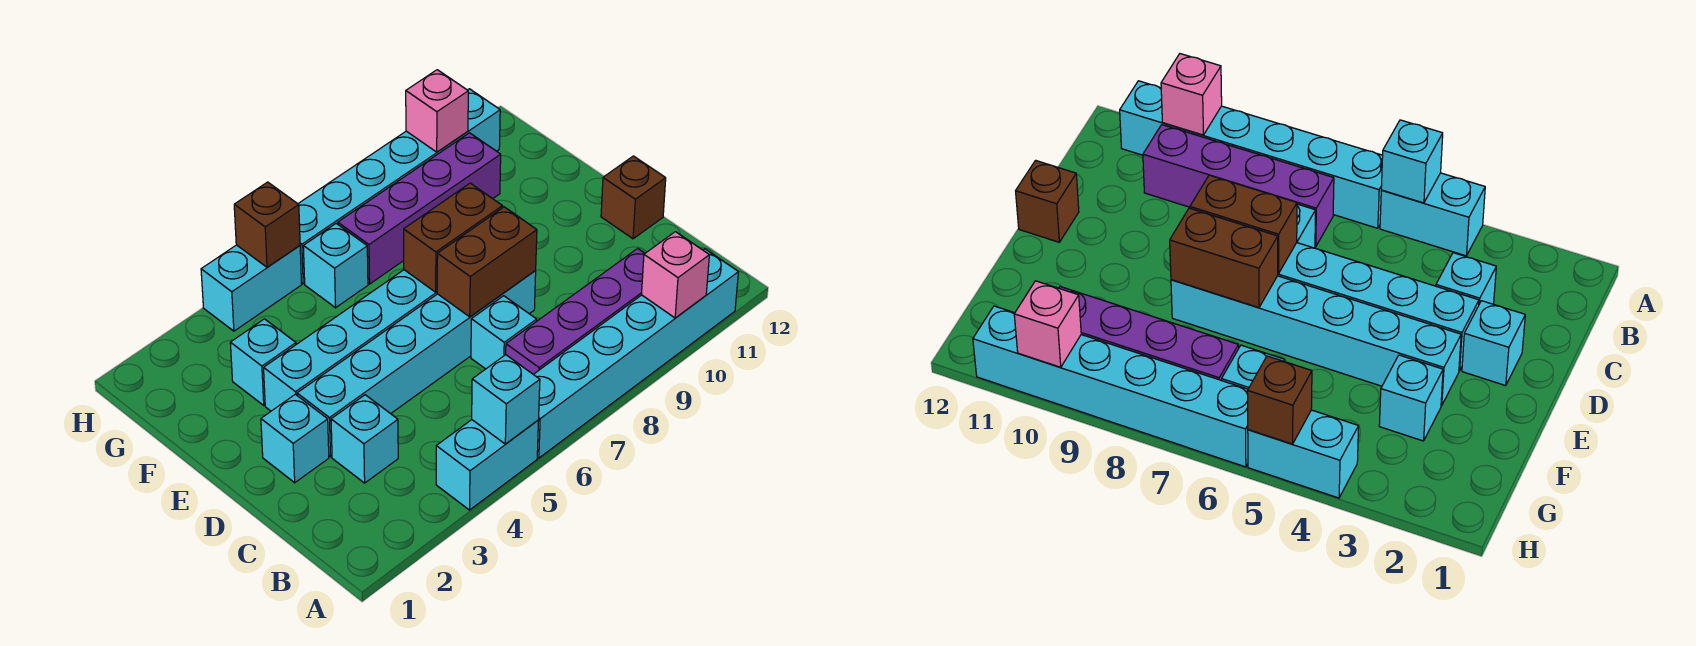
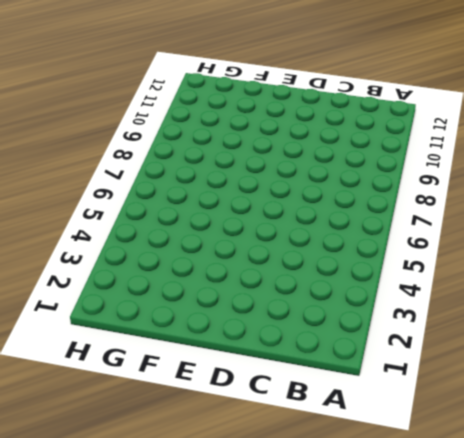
none -> cyan 1x2 brick [436,420,539,510]
none -> cyan 1x6 brick [533,249,738,458]
none -> purple 1x4 brick [506,248,645,374]

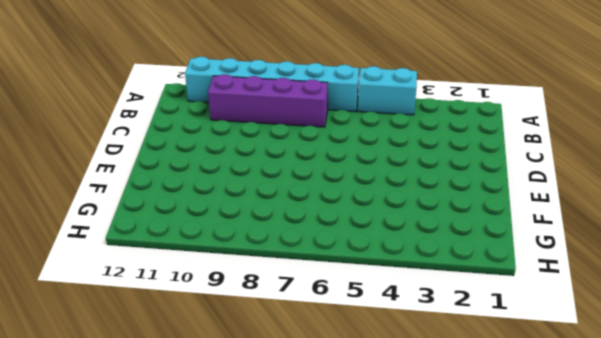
none -> cyan 1x1 brick [331,395,398,483]
none -> cyan 1x1 brick [471,296,537,369]
none -> cyan 1x1 brick [261,394,329,483]

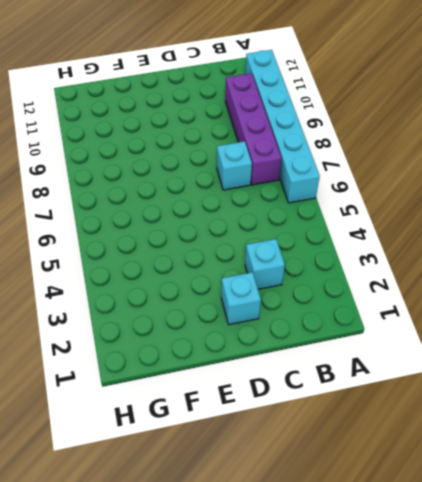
none -> cyan 1x2 brick [436,420,539,510]
none -> cyan 1x6 brick [297,270,536,457]
none -> brown 1x1 brick [601,156,666,239]

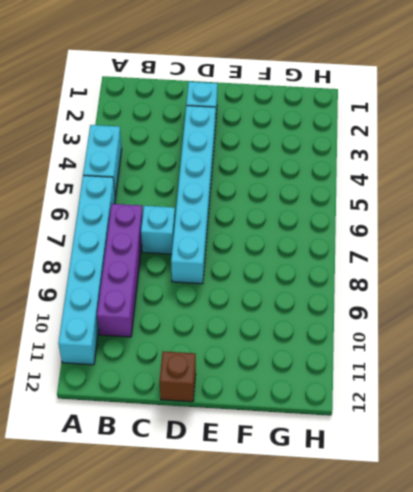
none -> cyan 1x1 brick [331,395,398,483]
none -> cyan 1x6 brick [264,270,437,411]
none -> cyan 1x1 brick [230,319,296,405]

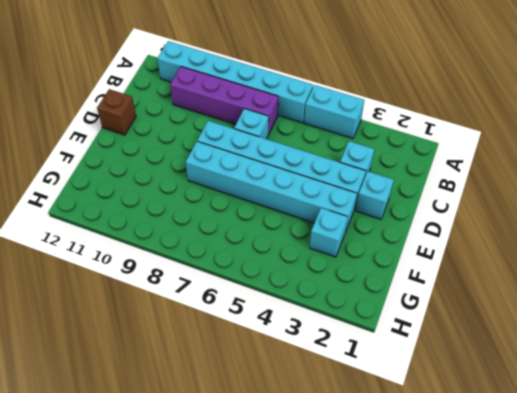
none -> cyan 1x1 brick [303,224,368,308]
none -> purple 1x4 brick [338,133,501,284]
none -> cyan 1x2 brick [201,245,302,331]

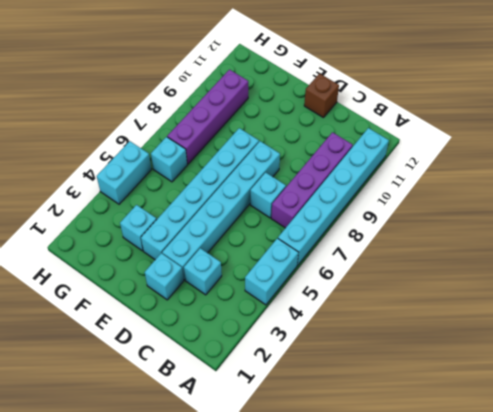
none -> cyan 1x6 brick [298,89,500,284]
none -> cyan 1x1 brick [472,355,540,444]
none -> pink 1x1 brick [642,232,709,318]

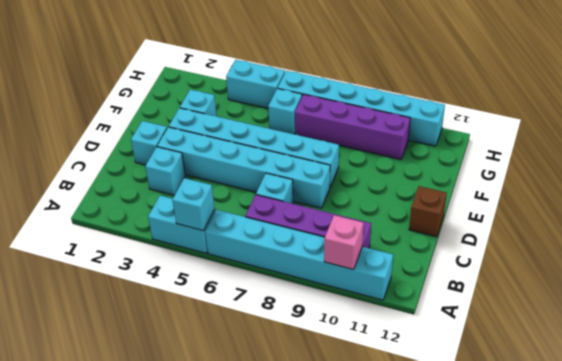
none -> brown 1x2 brick [437,207,537,317]
none -> brown 1x2 brick [404,183,502,292]
none -> brown 1x1 brick [234,182,300,267]

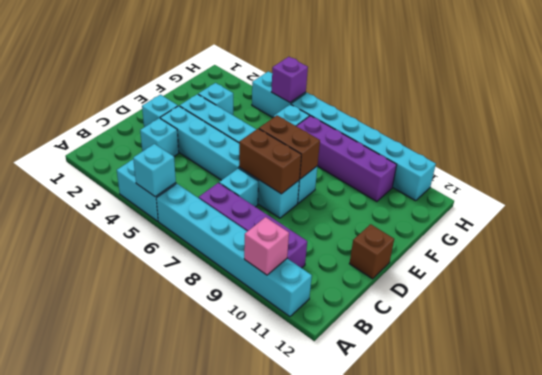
purple 1x1 brick [271,57,308,103] -> brown 1x1 brick [234,182,300,267]
none -> pink 1x1 brick [406,70,468,152]

